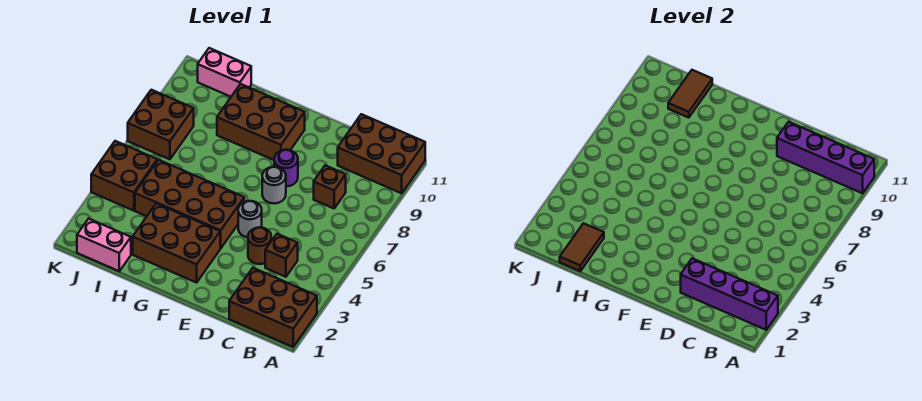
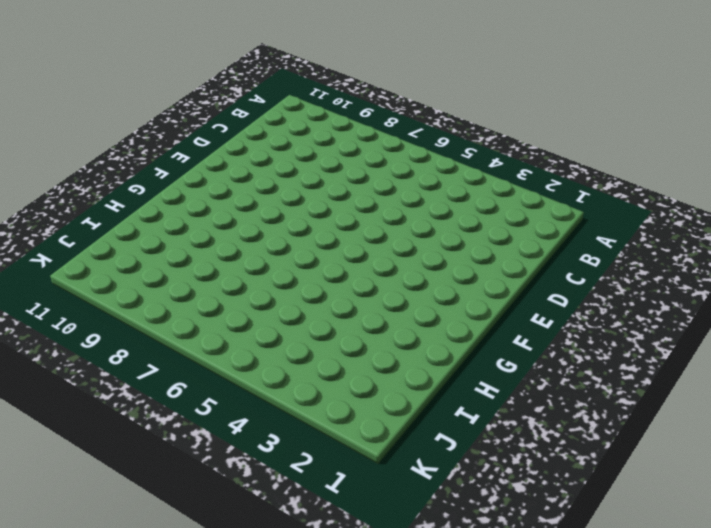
none -> brown 2x3 brick [229,268,317,347]
none -> brown 2x3 brick [338,114,425,193]
none -> brown 1x1 brick [265,234,298,277]

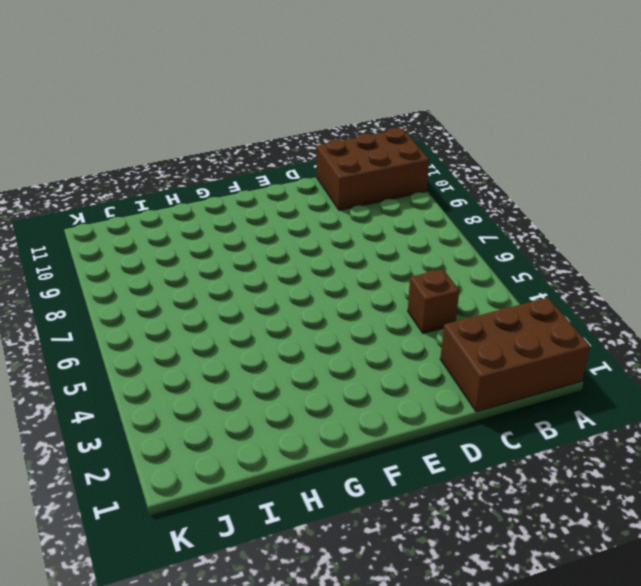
none -> brown 1x1 brick [314,165,346,208]
none -> brown 1x1 round brick [248,227,271,264]
none -> grey 1x1 round brick [238,201,262,237]

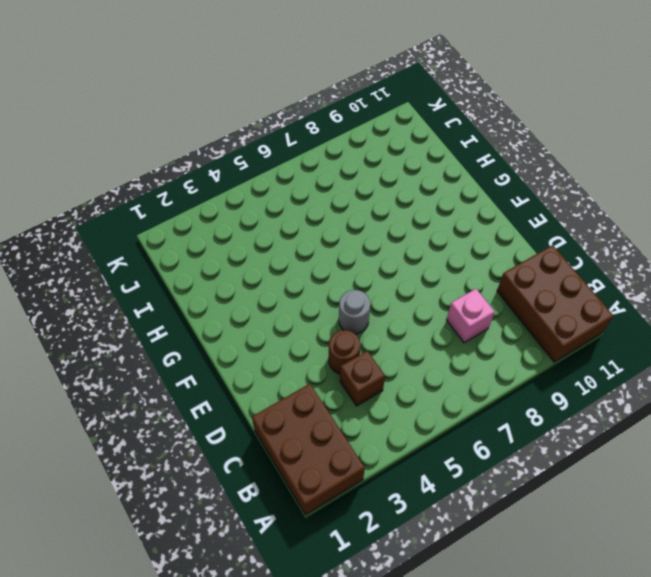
pink 1x1 brick [446,289,495,343] -> brown 1x1 brick [314,165,346,208]
none -> grey 1x1 round brick [262,167,286,204]
none -> purple 1x1 round brick [274,150,298,186]
none -> brown 2x3 brick [133,203,221,283]

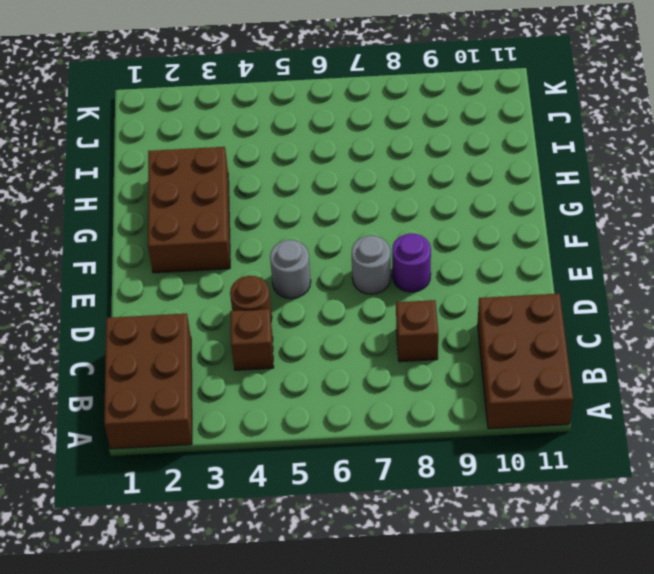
none -> brown 2x4 brick [135,160,244,248]
none -> brown 2x3 brick [217,84,305,160]
none -> pink 1x2 brick [77,219,131,271]

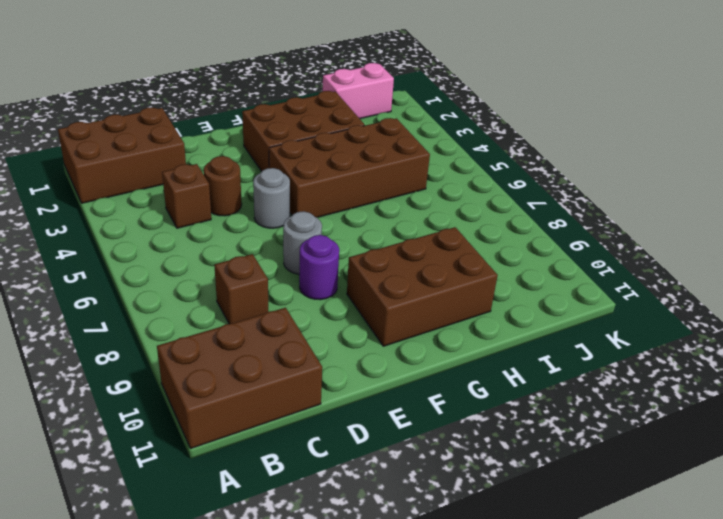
none -> pink 1x2 brick [198,48,251,97]
none -> brown 2x2 brick [91,141,157,211]
none -> brown 2x2 brick [128,90,194,159]

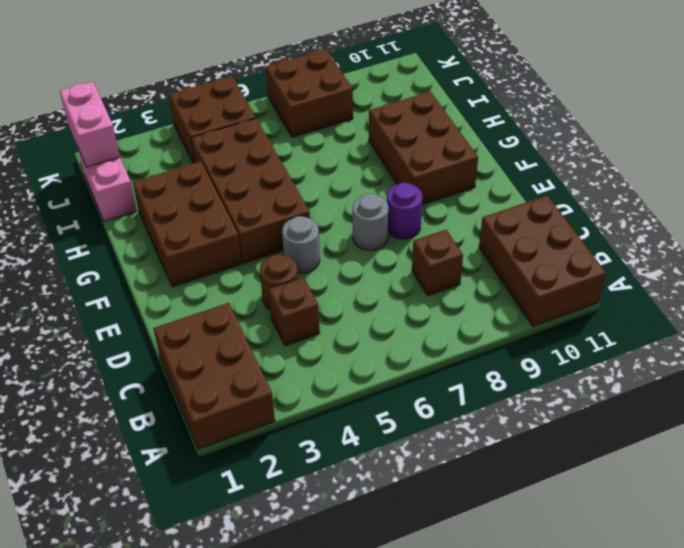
pink 1x2 brick [60,82,120,167] -> pink 1x2 brick moved to [198,48,251,97]
none -> purple 1x4 brick [681,258,778,330]
none -> purple 1x4 brick [777,122,874,193]
none -> brown 1x2 tile [560,223,604,271]

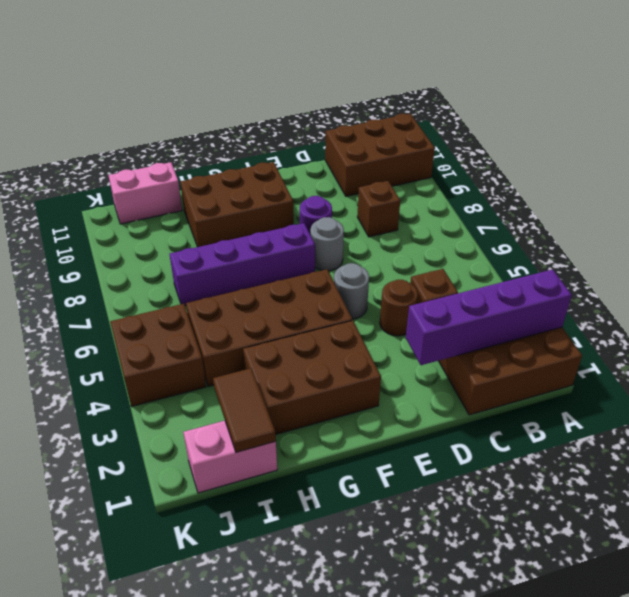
purple 1x4 brick [170,223,315,306] -> purple 1x4 brick moved to [777,122,874,193]
none -> brown 2x2 brick [128,90,194,159]
none -> brown 1x2 tile [668,70,712,118]

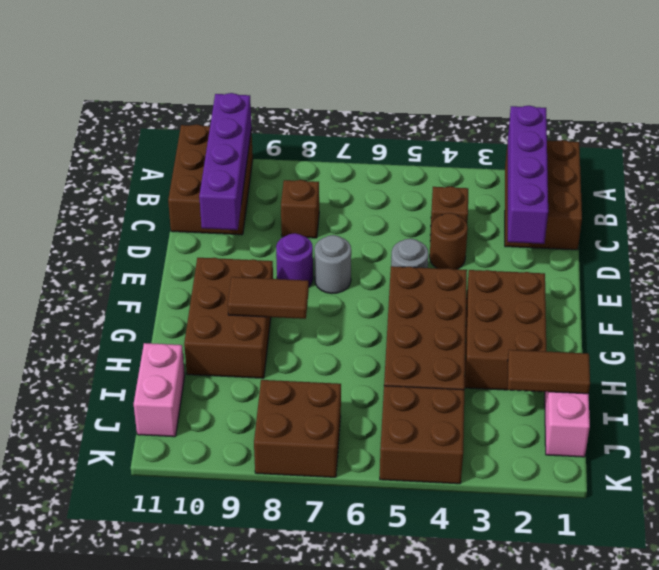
brown 1x2 tile [228,277,309,319] -> brown 1x2 tile moved to [668,70,712,118]

